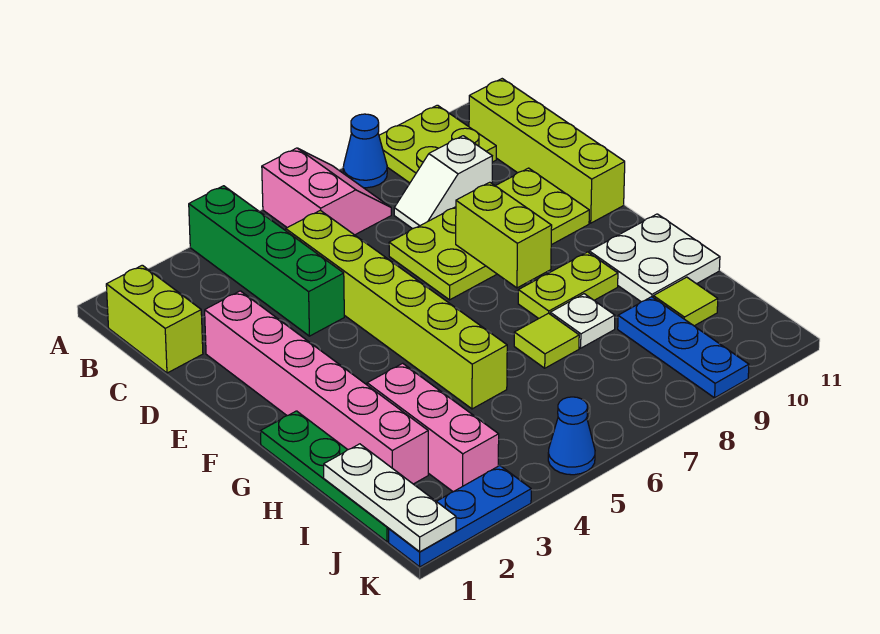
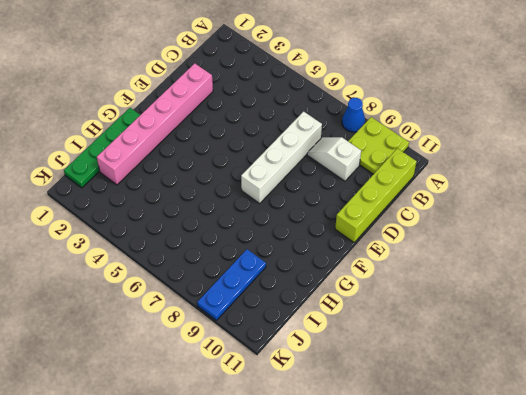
white 1x4 brick [241,112,322,203] -> lime 2x4 plate [389,168,589,300]
none -> green 1x4 brick [189,186,344,336]
none -> pink 2x2 slope [262,148,391,235]
none -> lime 1x2 brick [106,265,203,373]

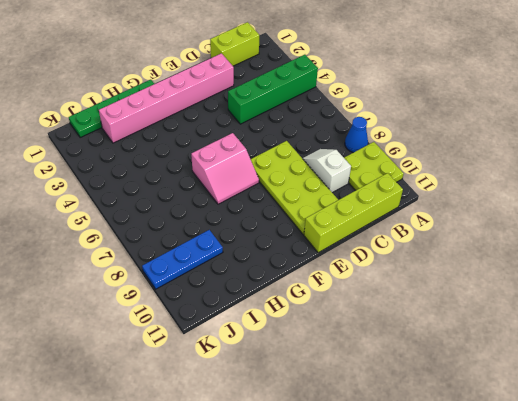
pink 2x2 slope [191,133,259,204] -> pink 2x2 slope moved to [262,148,391,235]
none -> lime 1x6 brick [286,210,507,409]
none -> lime 1x2 plate [518,252,618,319]
none -> white 2x2 plate [589,214,720,302]

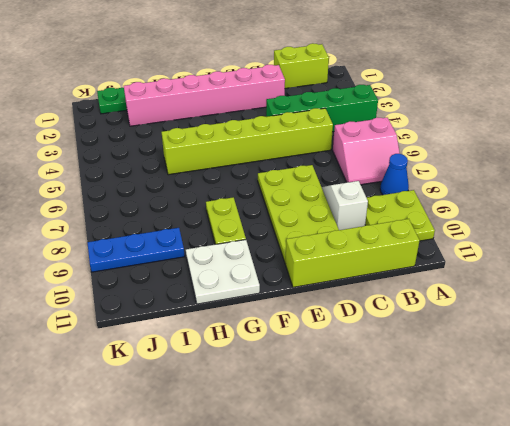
none -> pink 1x3 brick [367,363,499,492]
none -> lime 1x1 tile [514,313,579,368]
none -> white 1x1 plate [550,294,615,348]

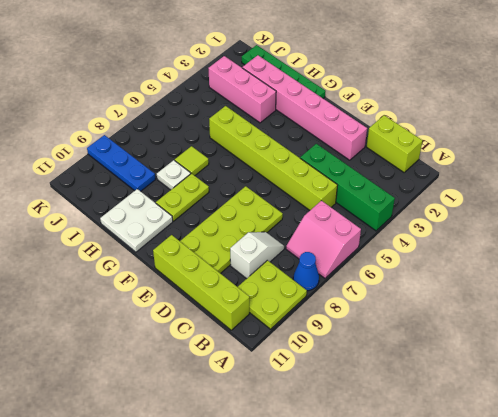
none -> lime 1x1 tile [653,277,718,326]
none -> blue 1x3 plate [389,466,531,567]
none -> blue 1x1 cone [548,397,595,475]

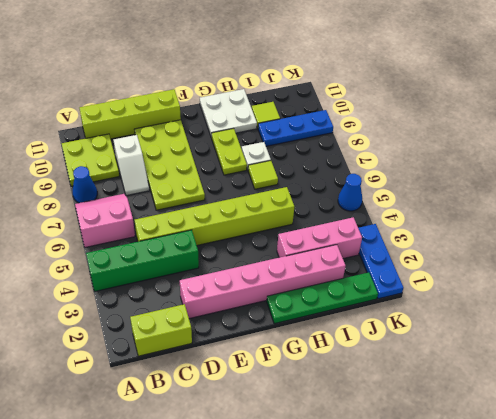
none -> lime 1x2 brick [456,182,552,288]
none -> white 1x3 plate [324,444,456,552]

